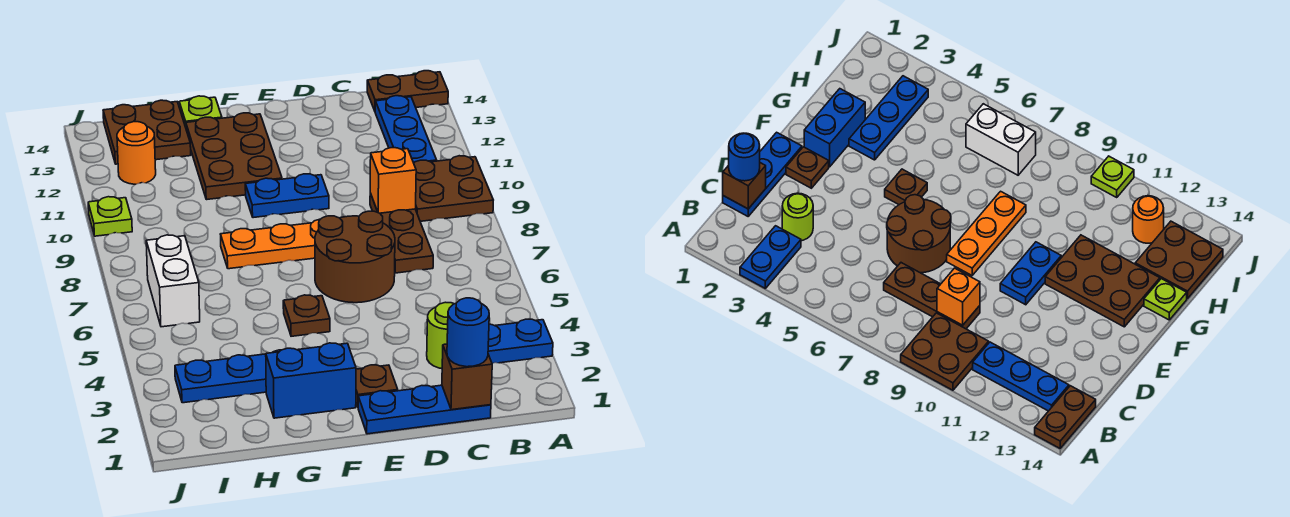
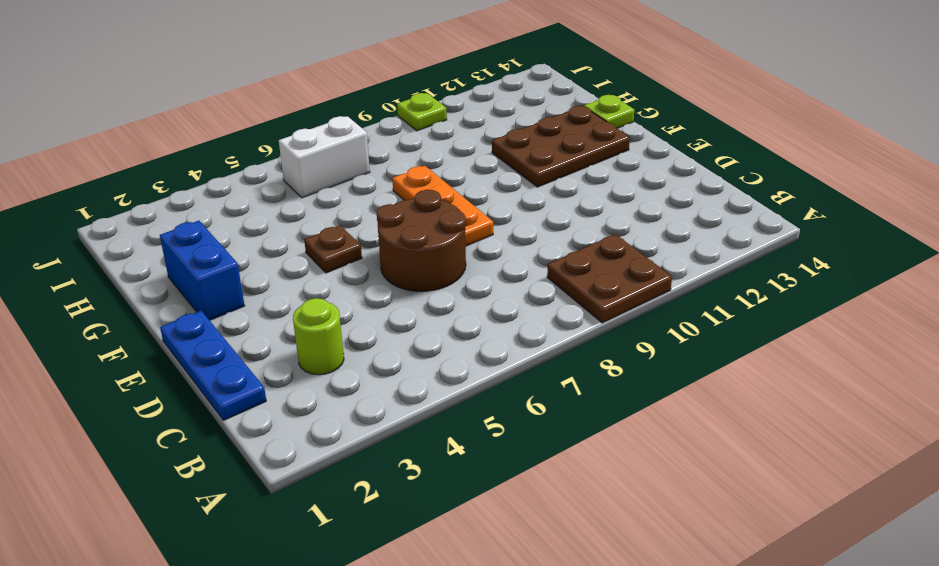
none -> blue 1x2 plate [488,319,553,363]
none -> brown 1x2 plate [367,71,448,111]
none -> blue 1x3 plate [375,96,437,163]

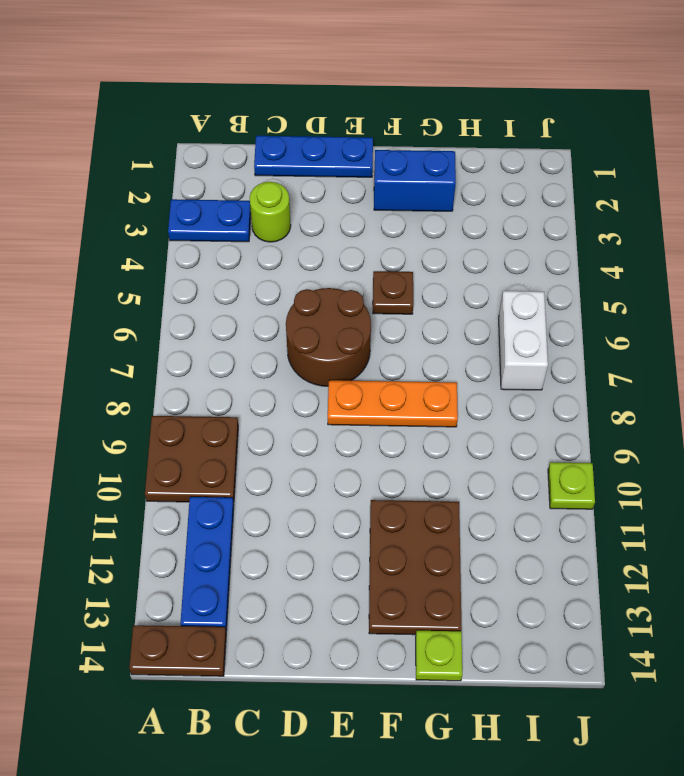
none -> brown 1x3 plate [370,193,433,273]
none -> brown 1x1 plate [356,365,398,406]
none -> blue 1x2 plate [245,174,329,218]

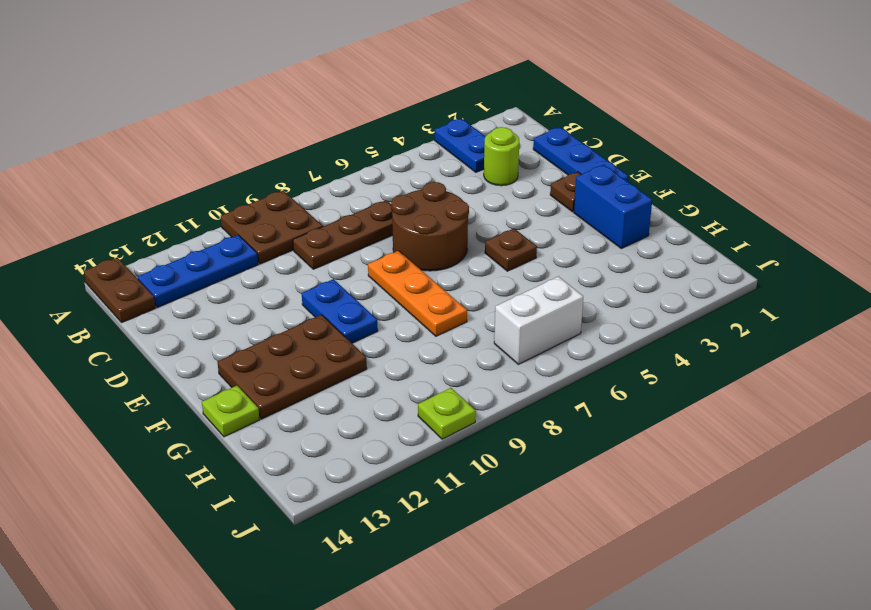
none -> blue 1x3 plate [175,350,281,403]
none -> brown 2x2 plate [103,100,191,164]
none -> orange 1x1 round brick [117,122,156,184]

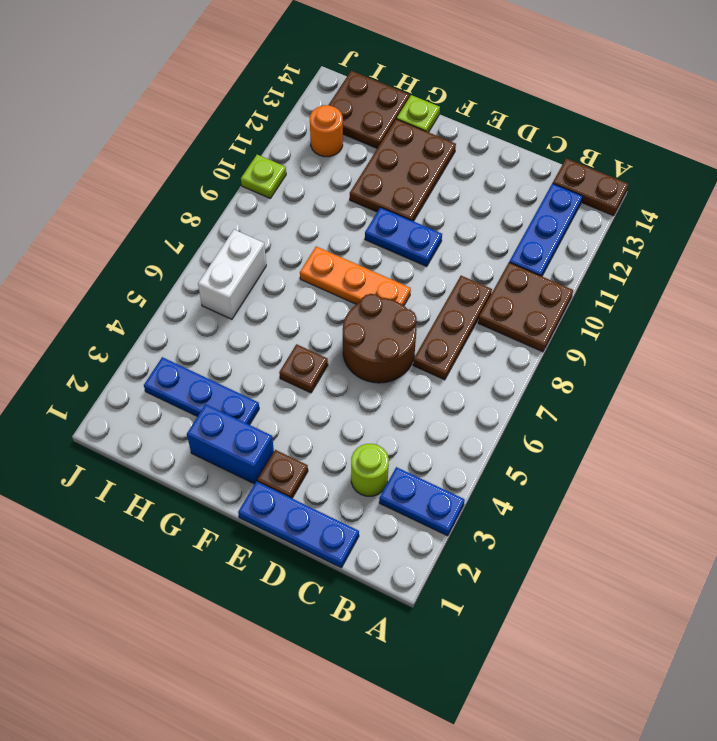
none -> brown 1x1 brick [442,344,492,410]
none -> orange 1x1 brick [370,148,416,213]
none -> blue 1x1 round brick [447,298,489,367]

